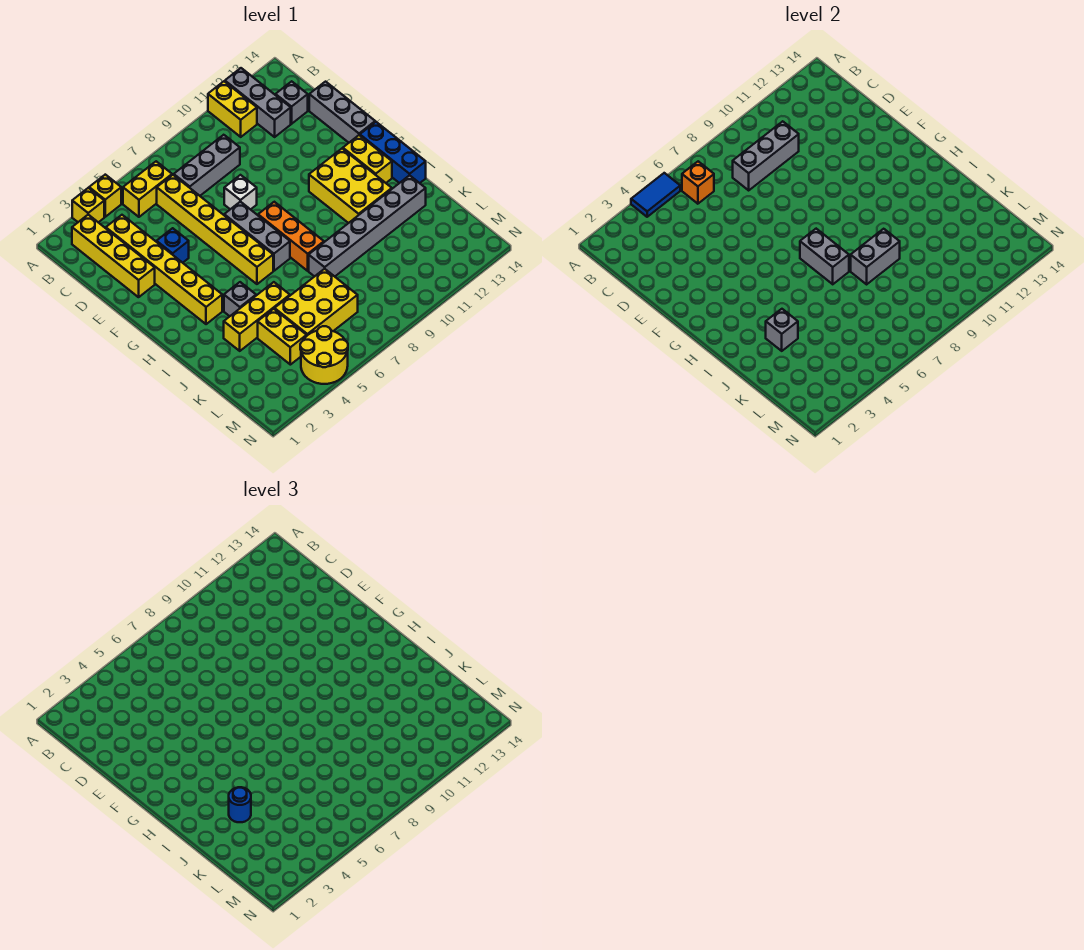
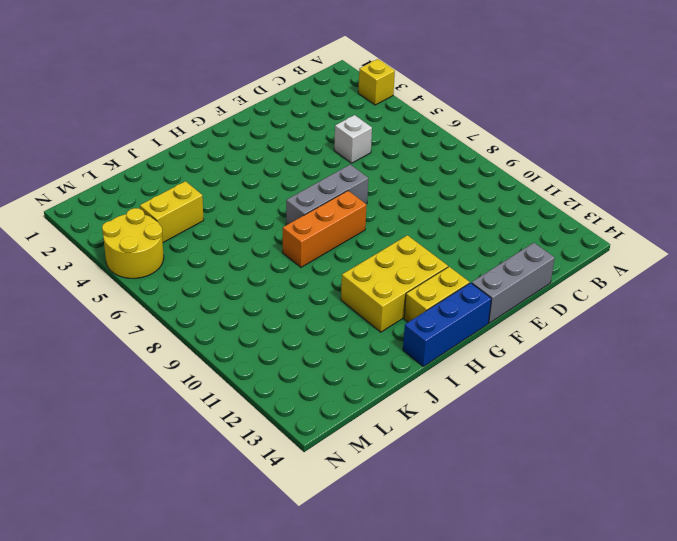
white 1x1 brick [334,115,372,163] -> white 1x1 brick moved to [224,175,257,210]
none -> yellow 1x1 brick [89,175,121,217]
none -> yellow 1x2 brick [208,81,257,137]
none -> grey 1x3 brick [225,68,291,137]
none -> yellow 1x4 brick [72,215,155,297]

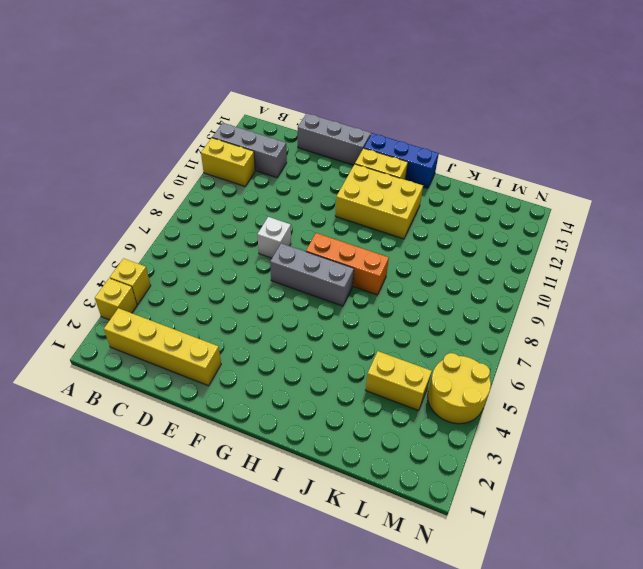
none -> yellow 1x2 brick [123,161,172,217]
none -> yellow 1x6 brick [106,215,222,324]
none -> yellow 1x6 brick [157,175,273,284]
none -> grey 1x3 brick [174,135,240,196]

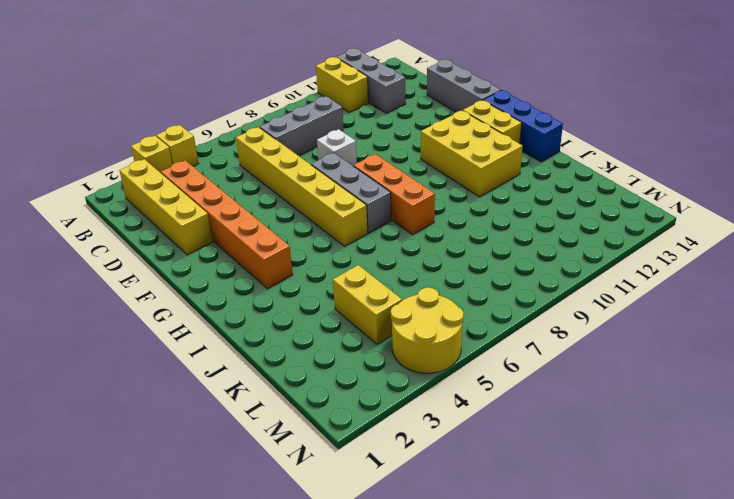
orange 1x6 brick [161,160,293,289] -> yellow 1x6 brick [106,215,222,324]
none -> yellow 1x2 brick [123,161,172,217]
none -> grey 1x1 brick [276,81,308,124]
none -> blue 1x1 brick [157,228,189,263]
none -> grey 1x1 brick [224,282,256,316]

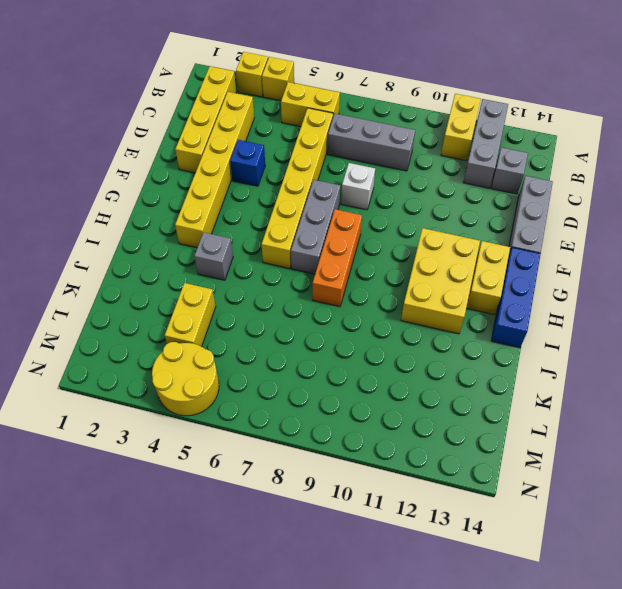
none -> yellow 1x3 brick [224,282,290,351]
none -> grey 1x6 brick [309,175,426,277]
none -> yellow 2x3 brick [275,269,358,335]
none -> blue 1x2 tile [631,173,680,217]

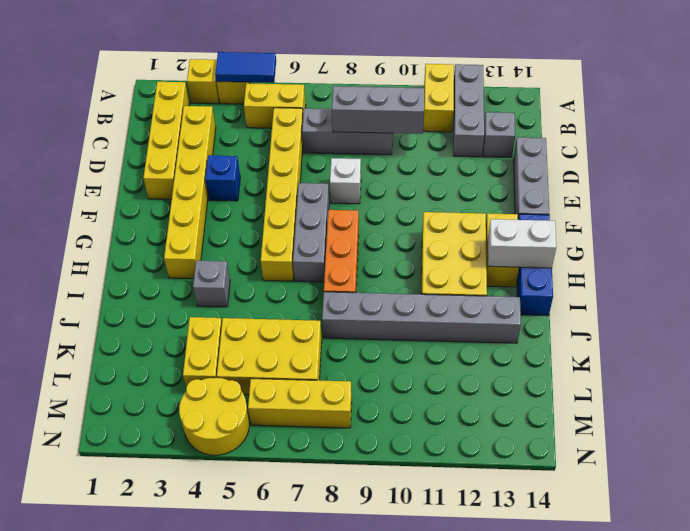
white 1x2 brick [488,219,556,268] -> none
yellow 1x3 brick [248,379,352,428] -> yellow 1x3 brick moved to [224,282,290,351]
none -> orange 1x1 brick [682,161,714,204]
none -> grey 1x2 brick [800,229,849,284]
none -> grey 1x1 brick [766,309,798,351]
none -> grey 1x2 brick [851,229,900,284]

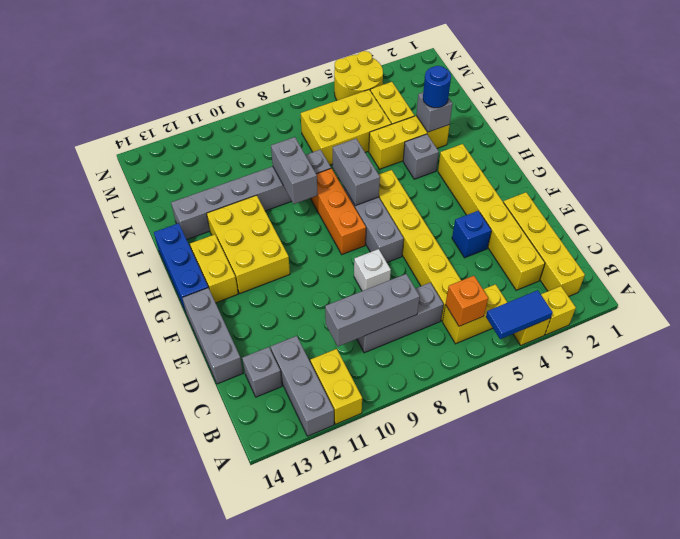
grey 1x2 brick [271,137,317,204] -> grey 1x2 brick turned to [851,229,900,284]

